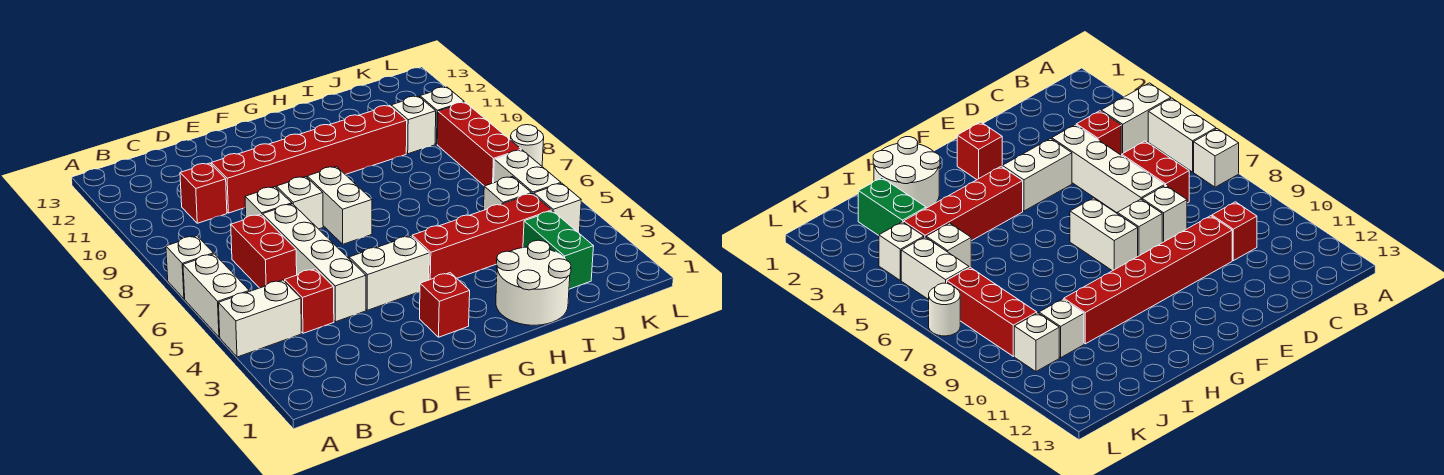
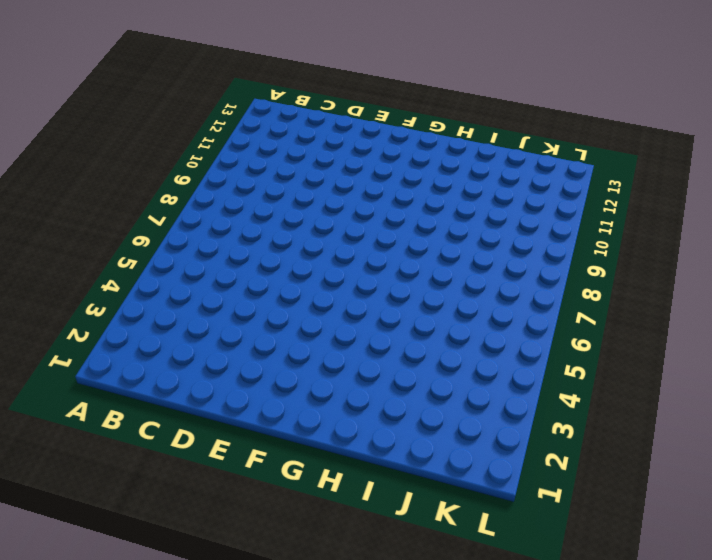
none -> white 1x2 brick [219,280,301,357]
none -> white 1x2 brick [183,254,249,337]
none -> white 1x1 brick [166,236,214,299]

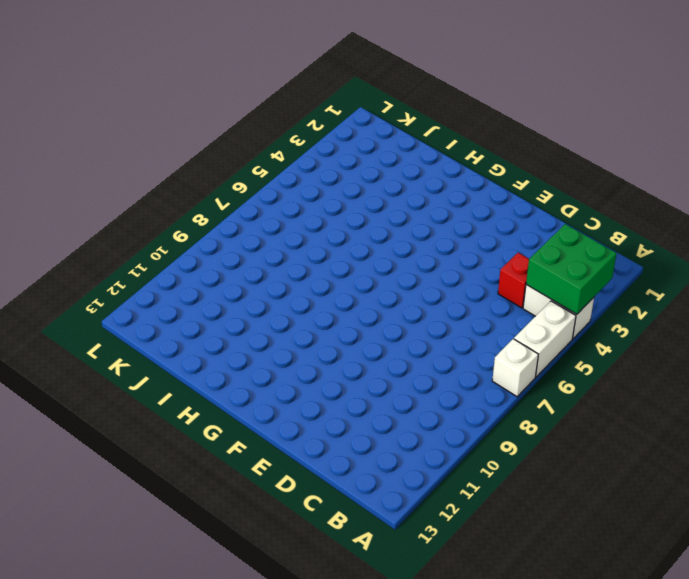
green 2x2 brick [526,224,617,314] -> none
none -> red 1x2 brick [231,214,297,288]
none -> red 1x1 brick [180,163,227,223]
none -> white 1x4 brick [263,204,366,322]

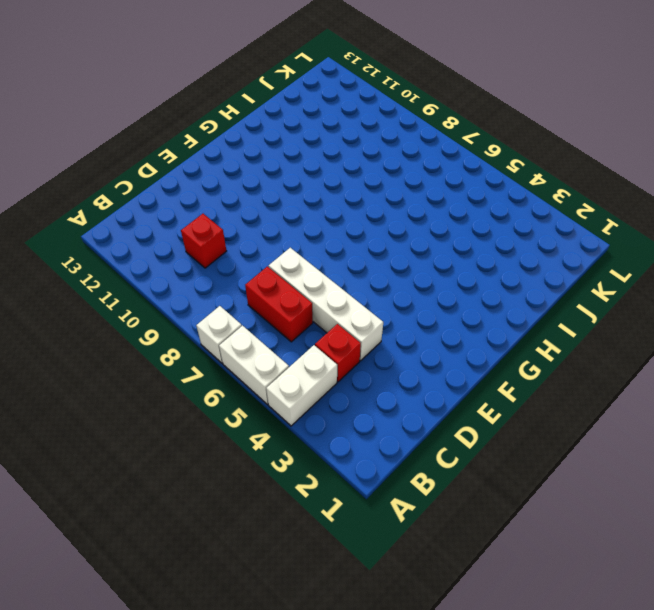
none -> white 1x1 brick [245,187,292,217]
none -> red 1x6 brick [211,105,407,213]
none -> white 1x2 brick [349,236,429,310]

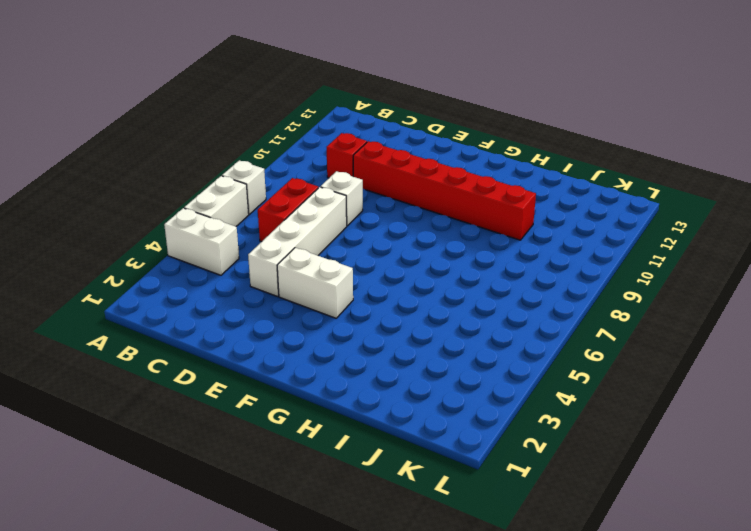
none -> red 1x1 brick [285,269,334,333]
none -> white 1x1 brick [276,177,323,229]
none -> red 1x1 brick [420,273,470,337]

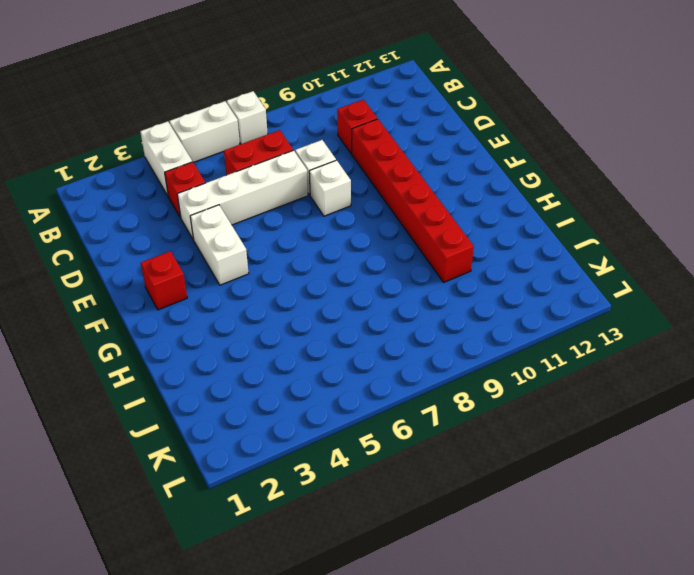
none -> white 1x2 brick [307,166,372,244]
none -> red 1x4 brick [412,194,552,280]
none -> white 2x2 round brick [496,240,571,325]

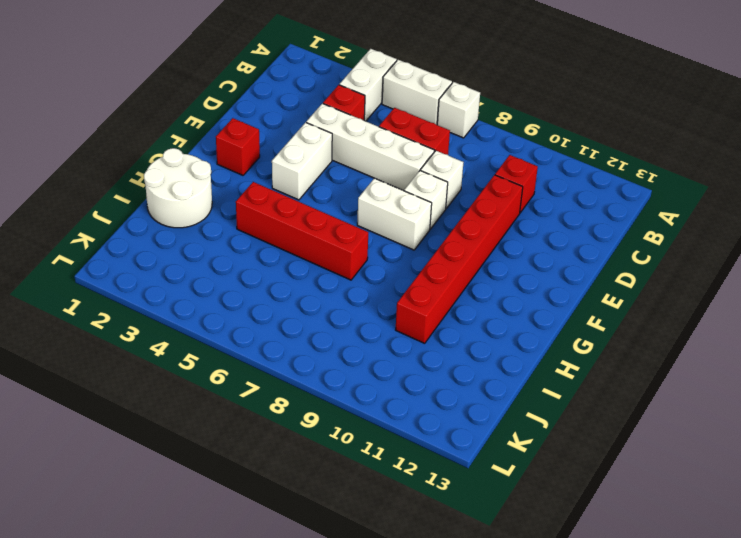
red 1x4 brick [236,182,368,280] -> red 1x4 brick turned to [412,194,552,280]
none -> green 1x2 brick [523,211,594,289]
none -> white 1x1 brick [484,177,531,210]
none -> white 1x1 brick [391,96,436,154]

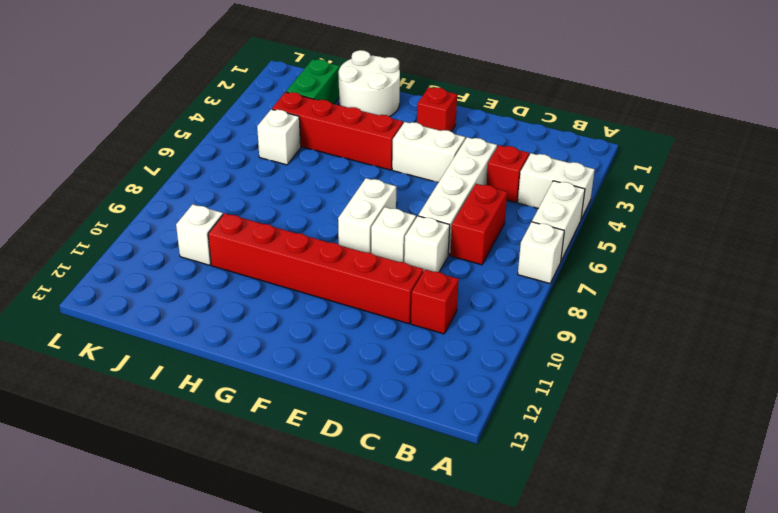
none -> white 1x1 brick [534,183,581,233]
none -> white 1x2 brick [494,150,561,194]
none -> red 1x3 brick [437,102,521,186]

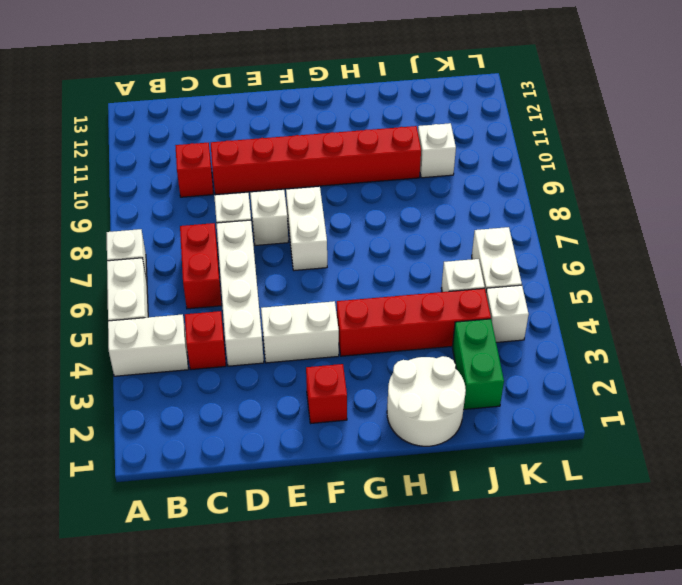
none -> red 1x3 brick [437,102,521,186]
none -> white 1x1 brick [420,87,464,144]
none -> white 1x1 round brick [511,125,544,166]

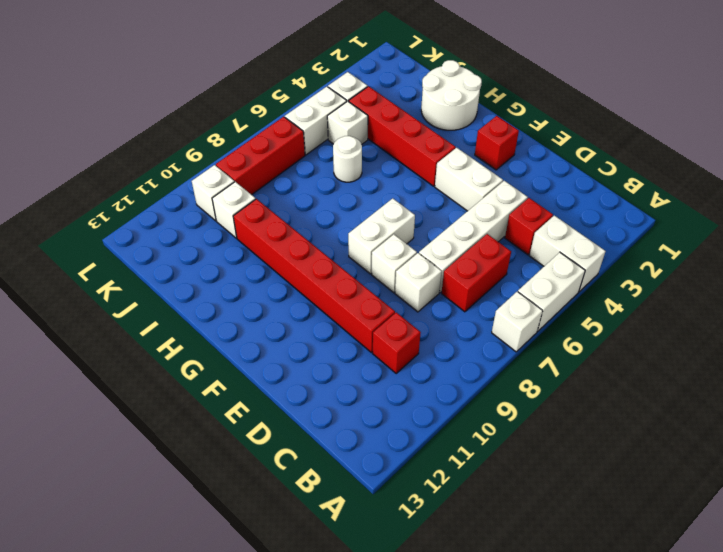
white 1x1 round brick [333,136,362,182] -> white 1x1 round brick moved to [511,125,544,166]
none -> green 1x2 brick [523,211,594,289]

